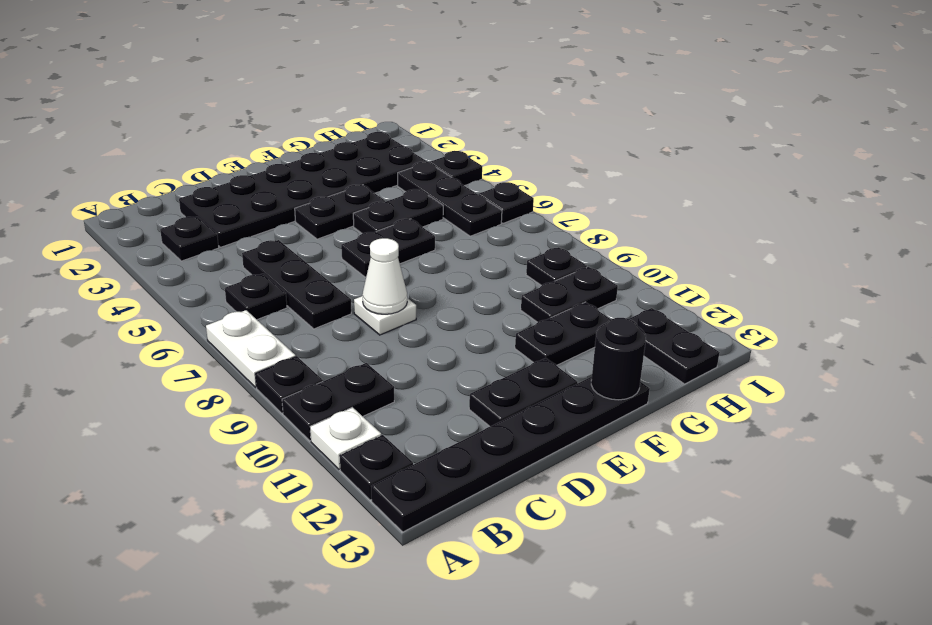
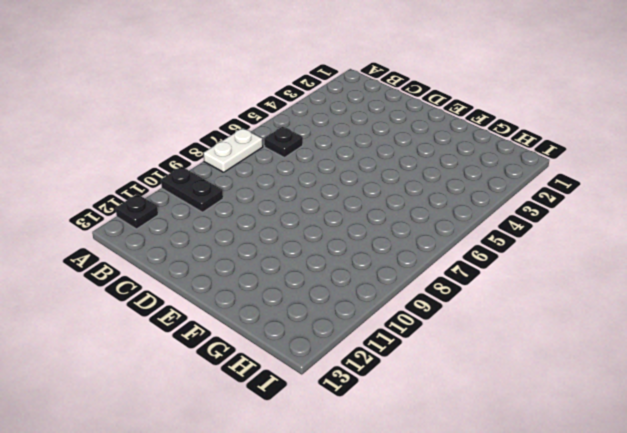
none -> black 1x1 plate [255,356,323,413]
none -> white 1x1 plate [310,407,381,469]
none -> black 1x6 plate [371,377,650,532]

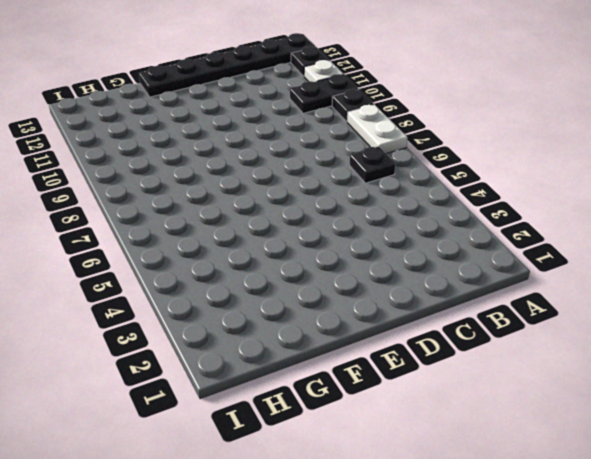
none -> black 1x1 plate [160,217,219,261]
none -> black 2x6 plate [179,132,427,247]
none -> black 1x3 plate [242,240,351,329]

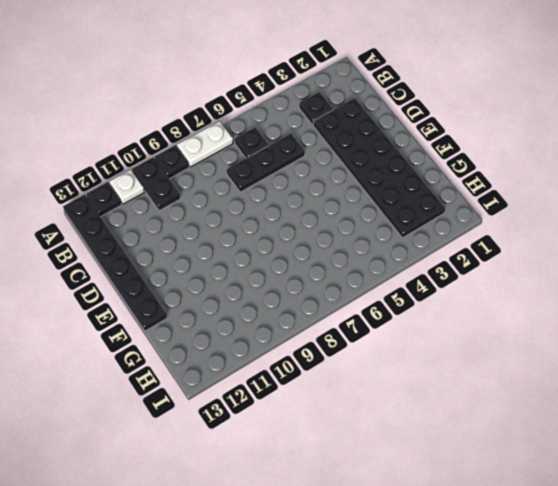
none -> white 1x1 plate [354,296,416,335]
none -> black 1x2 plate [469,358,577,426]
none -> black 1x2 plate [295,185,385,239]

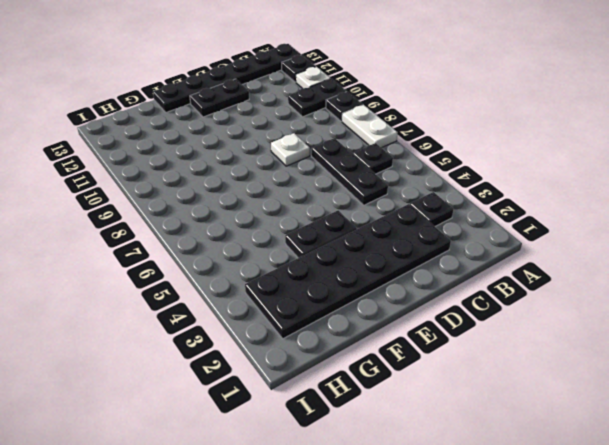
none -> black 1x2 plate [341,219,435,277]
none -> black 1x2 plate [353,189,443,234]
none -> black 1x2 plate [515,302,611,365]

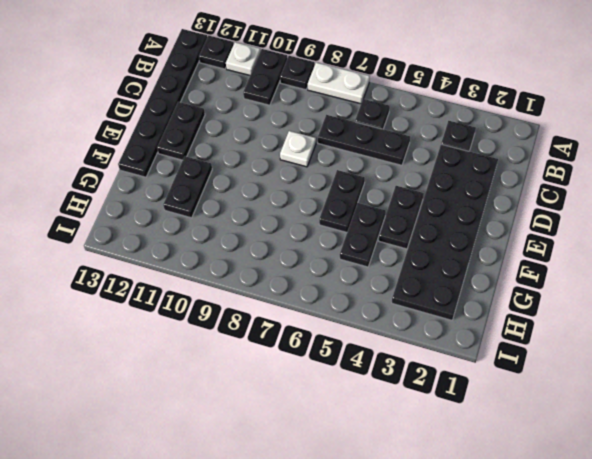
none -> black 1x2 plate [521,267,618,322]
none -> black 1x3 plate [398,162,502,236]
none -> black 1x1 plate [526,247,587,286]

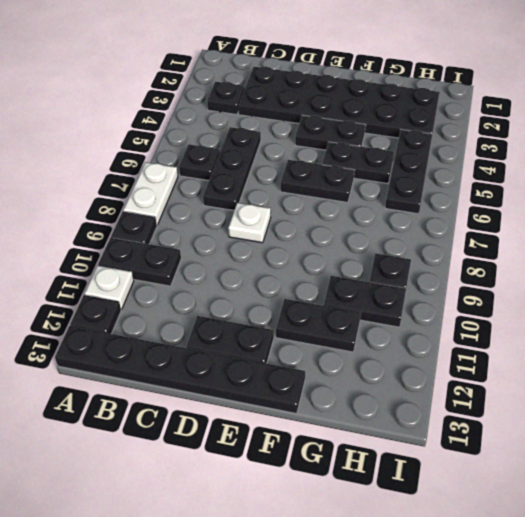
none -> black 1x2 plate [629,308,720,384]
none -> black 1x1 plate [430,151,482,186]
none -> black 1x1 plate [479,182,534,223]

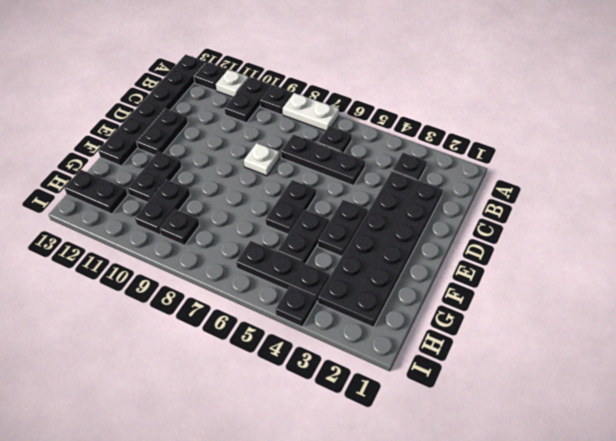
none -> black 1x1 plate [479,182,534,223]
none -> white 1x1 cone [362,238,407,314]
none -> black 1x1 round brick [591,318,646,400]

